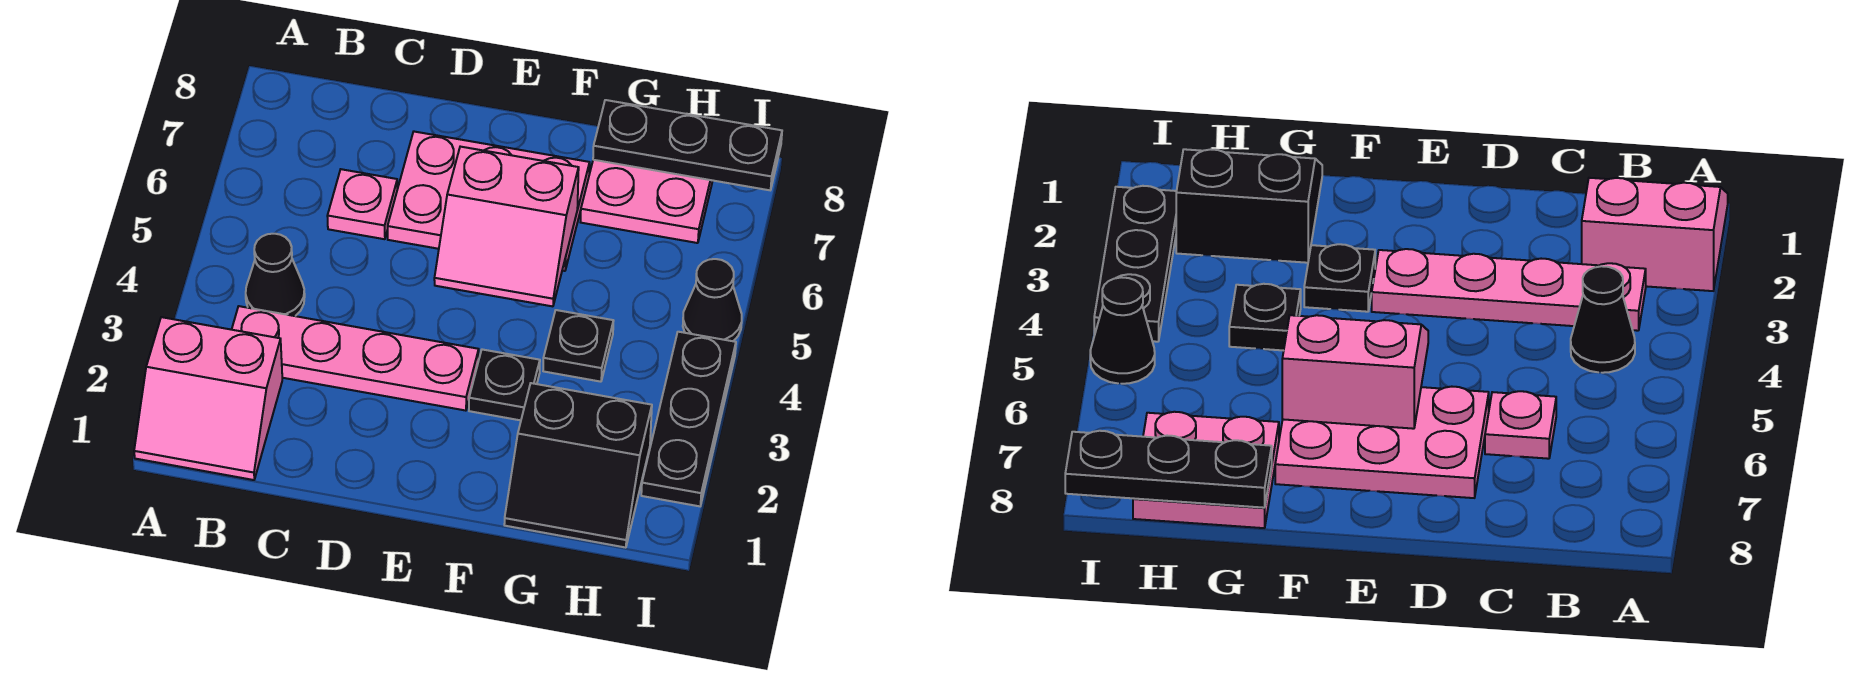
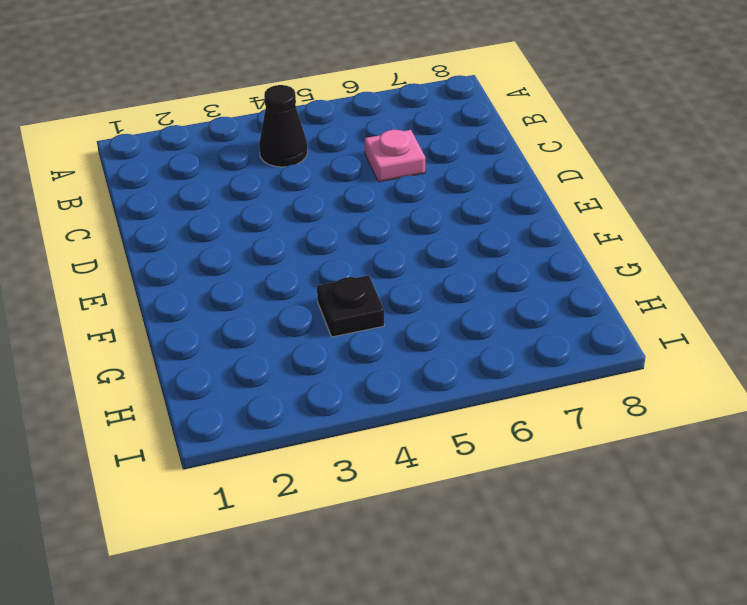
none -> pink 2x2 slope [134,317,282,480]
none -> pink 1x4 plate [232,306,479,411]
none -> pink 2x3 plate [388,132,590,271]

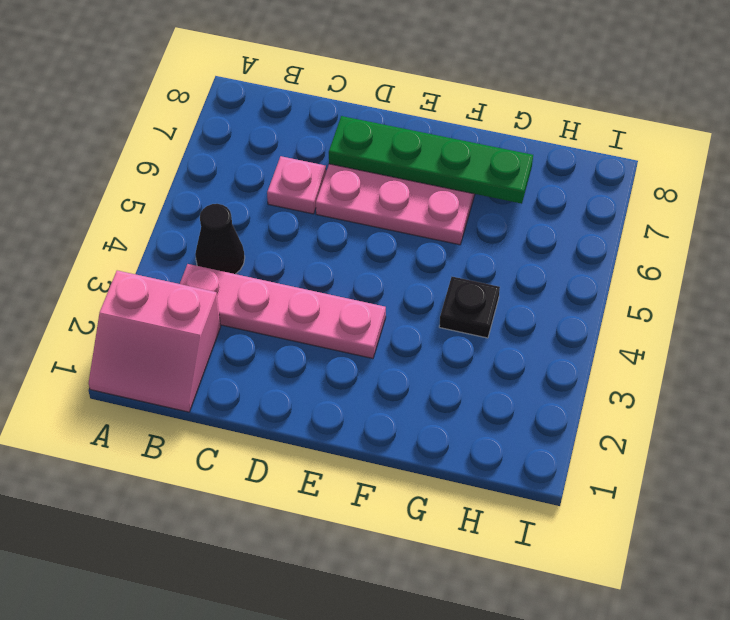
green 1x4 plate [329,116,533,204] -> none
none -> black 1x1 plate [469,349,540,420]
none -> black 2x2 slope [504,383,652,548]
none -> pink 2x2 plate [581,160,713,243]

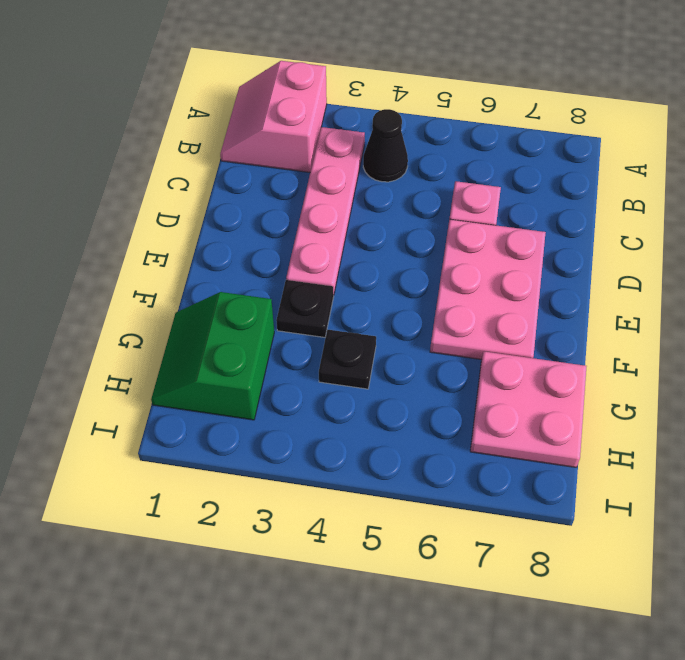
green 2x2 slope [151,292,274,420] -> black 2x2 slope [504,383,652,548]
none -> black 1x3 plate [641,332,736,506]
none -> black 1x1 cone [683,259,742,341]
none -> pink 2x2 slope [434,147,579,306]

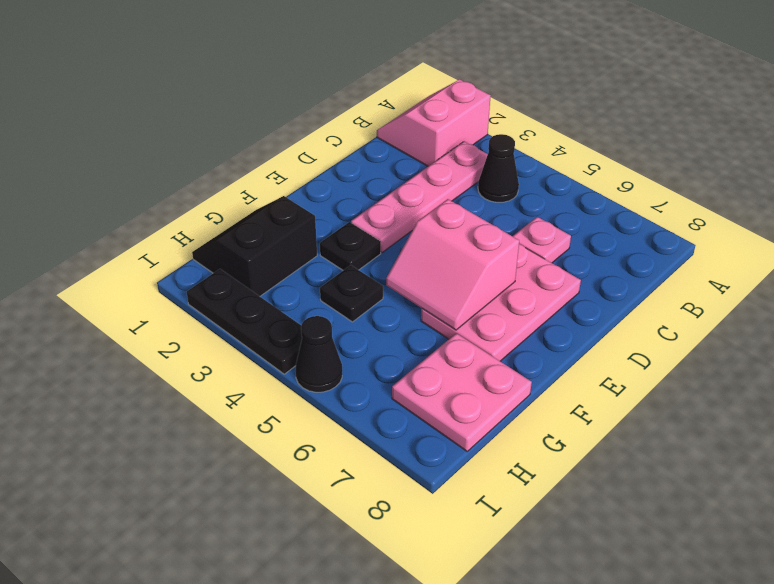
pink 2x2 slope [386,199,519,330] -> pink 2x2 slope turned to [434,147,579,306]
none -> black 1x3 plate [593,100,782,190]

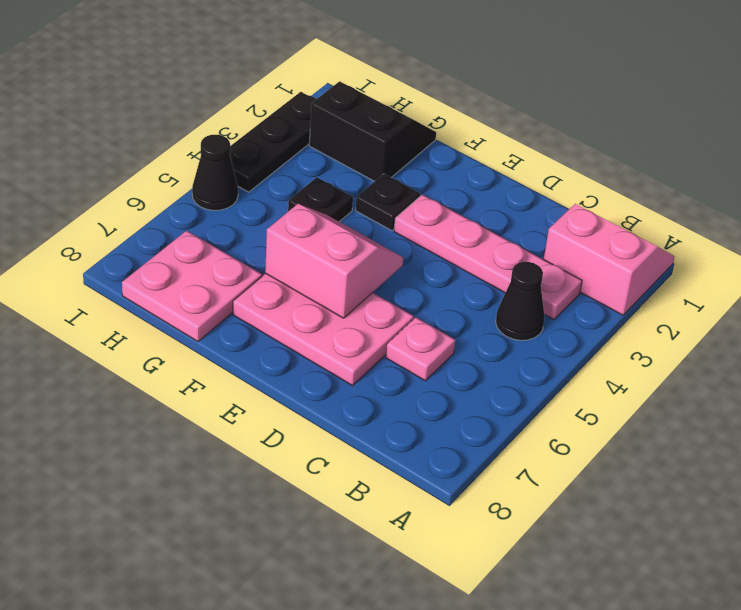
none -> black 1x3 plate [593,100,782,190]

